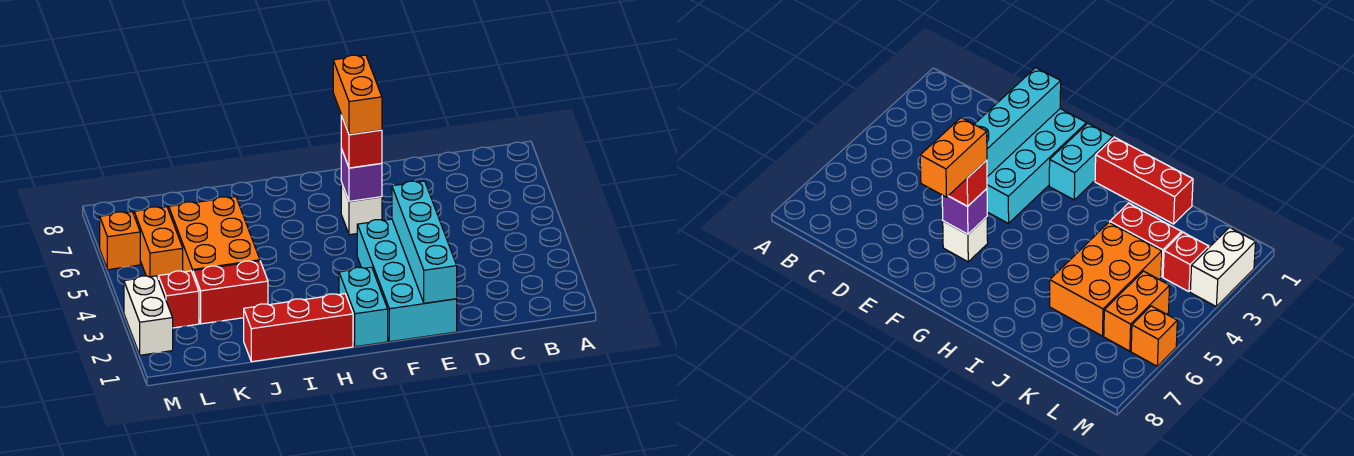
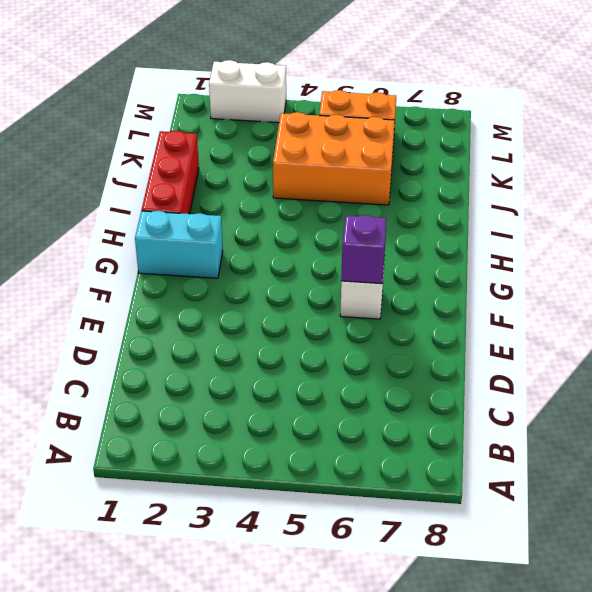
none -> cyan 2x4 brick [357,219,457,342]
none -> red 1x2 brick [193,261,268,324]
none -> red 1x1 brick [158,271,199,328]

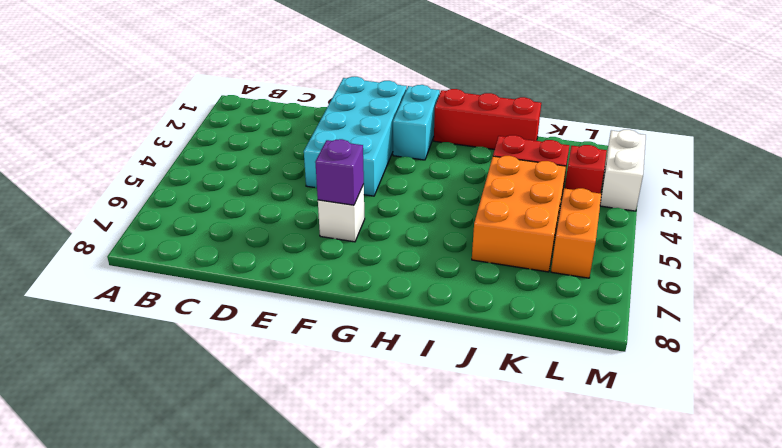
none -> orange 1x1 brick [100,212,140,270]
none -> cyan 1x4 brick [392,181,457,303]
none -> red 1x1 brick [341,115,382,168]

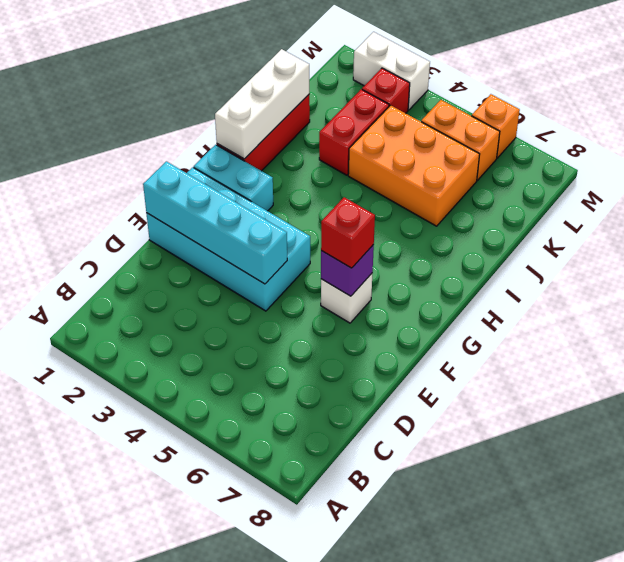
white 1x3 brick [215,49,309,159] -> none
none -> orange 1x2 brick [333,55,382,135]

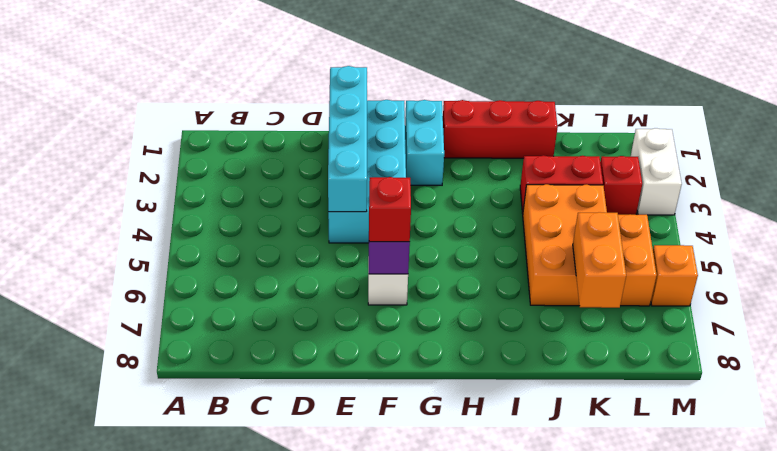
orange 1x2 brick [573,212,626,308] -> orange 1x2 brick moved to [333,55,382,135]

